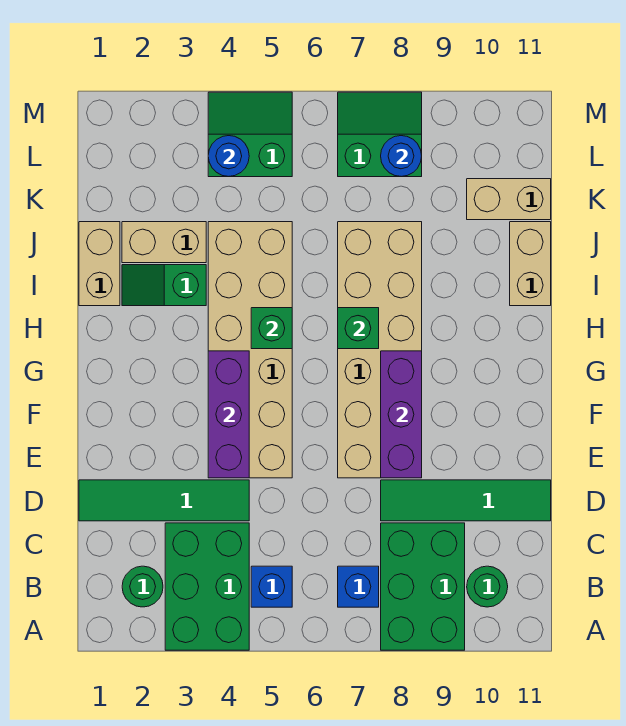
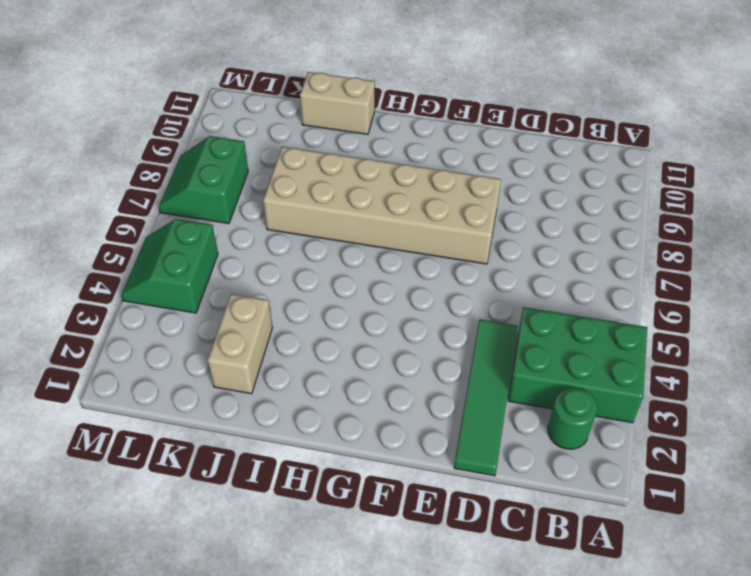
none -> green 2x3 brick [381,523,465,650]
none -> blue 1x1 brick [251,566,292,607]
none -> blue 1x1 brick [338,566,379,607]

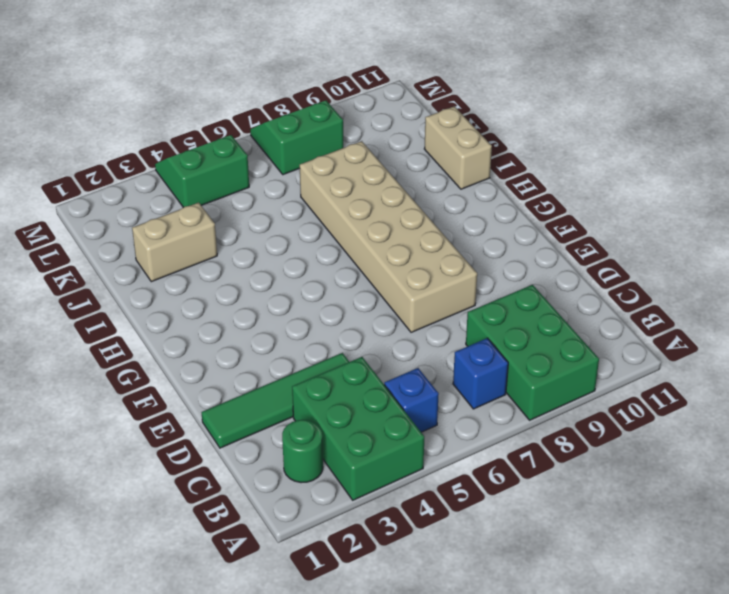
none -> green 1x1 round brick [467,566,508,607]
none -> green 1x4 tile [381,480,551,521]
none -> tan 2x6 brick [208,222,292,478]

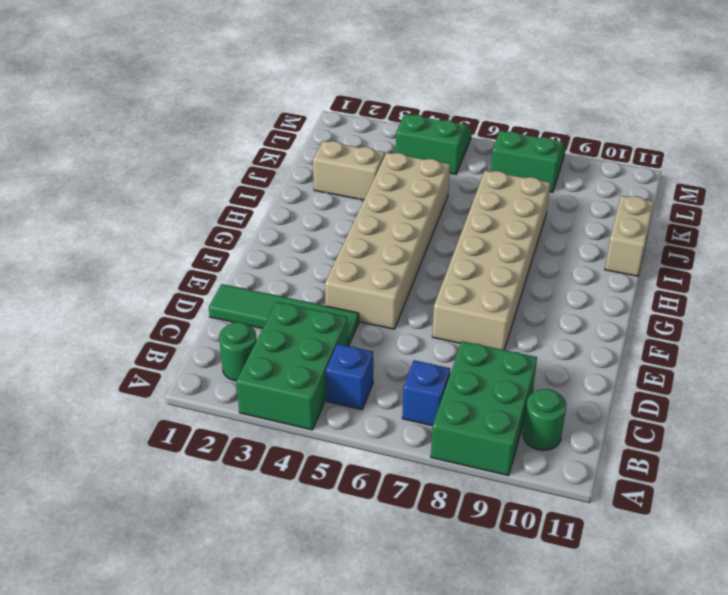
none -> green 1x4 tile [381,480,551,521]
none -> tan 1x2 brick [79,222,120,306]
none -> green 1x2 slope [122,265,206,306]

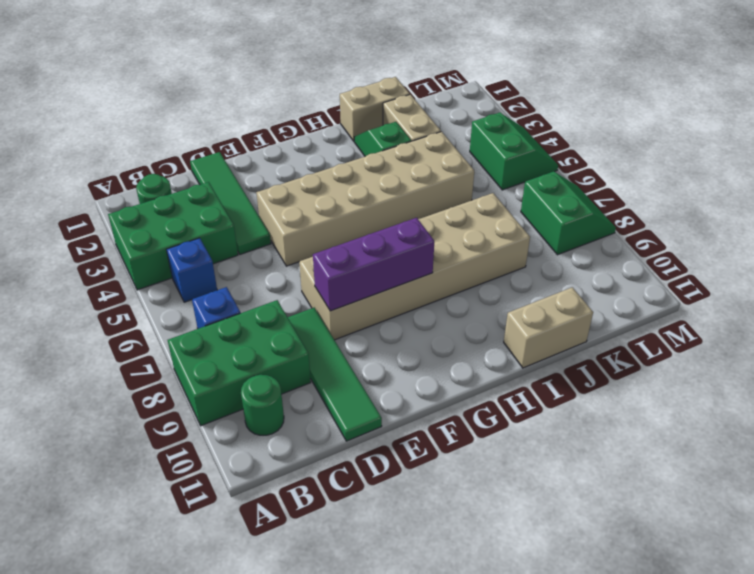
none -> tan 1x2 brick [467,179,551,220]
none -> purple 1x3 brick [208,351,249,478]
none -> green 1x1 brick [251,308,292,349]

